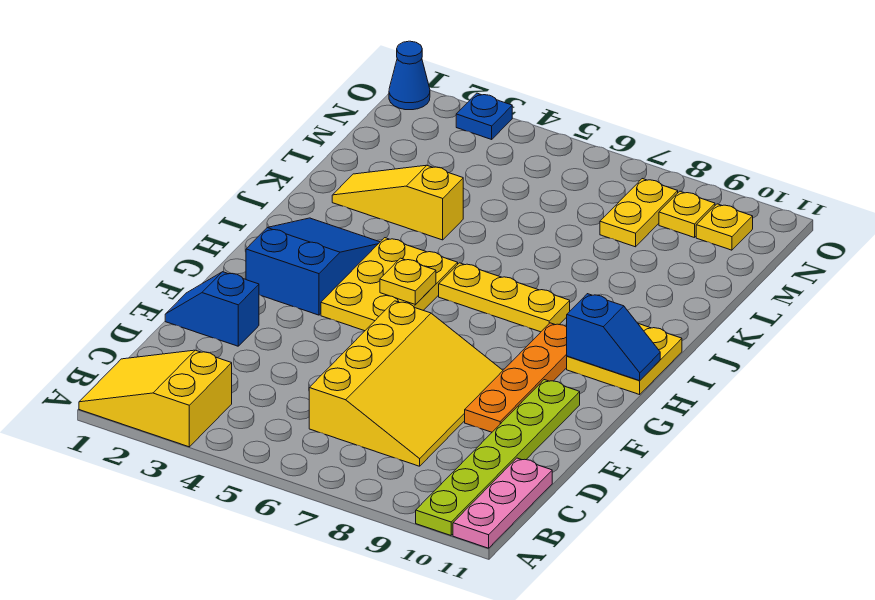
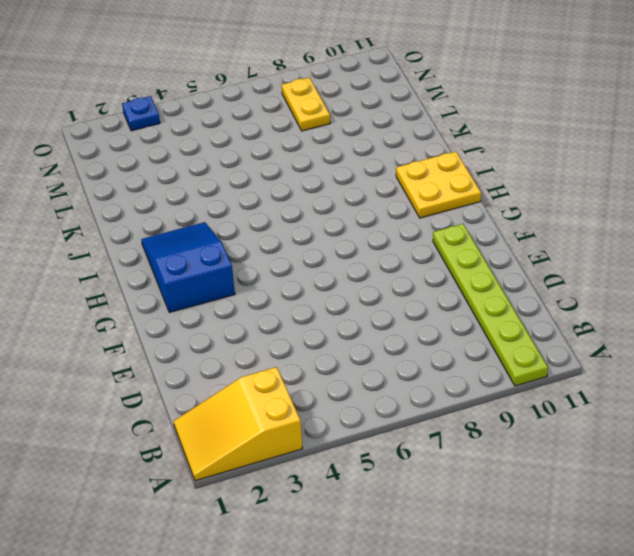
none -> pink 1x3 plate [453,458,552,548]
none -> yellow 3x4 slope [309,301,503,466]
none -> blue 1x2 slope [165,272,259,346]

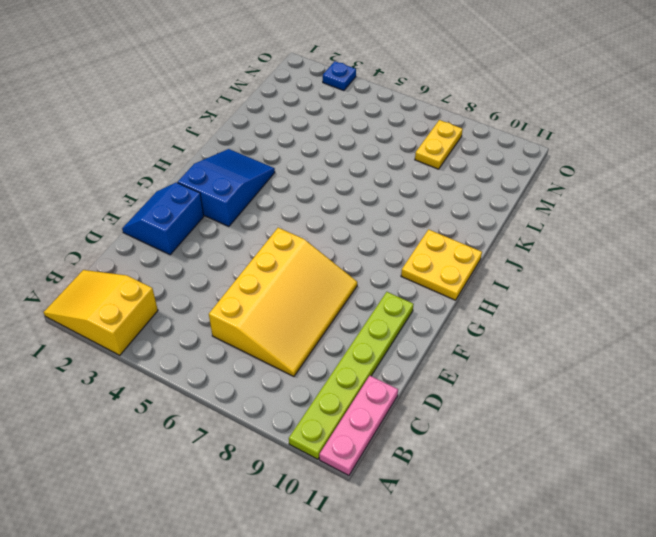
blue 2x2 slope [122,183,204,255] -> blue 1x2 slope [165,272,259,346]
none -> orange 1x4 plate [465,323,567,432]
none -> yellow 2x3 plate [321,238,458,331]
none -> yellow 1x3 plate [439,263,570,332]

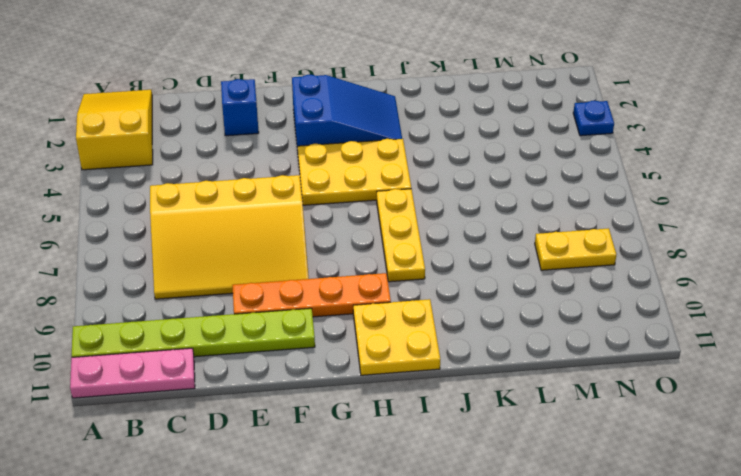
none -> yellow 1x3 slope [332,165,463,240]
none -> yellow 1x1 plate [659,191,715,238]
none -> yellow 1x1 plate [696,204,753,250]

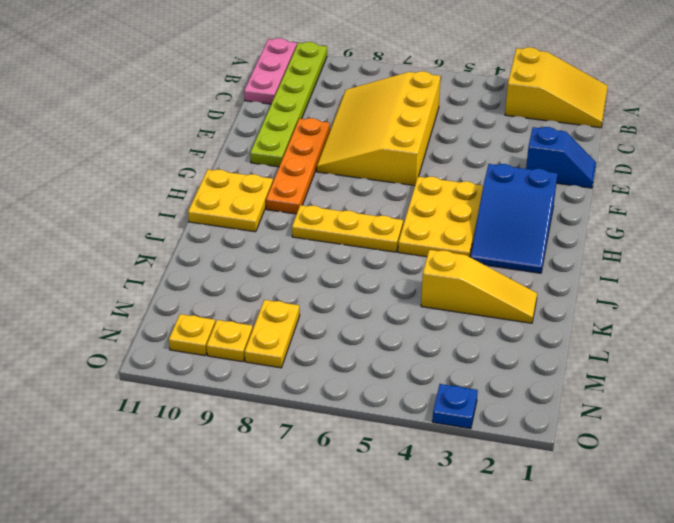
none -> blue 1x1 cone [389,41,430,110]
none -> yellow 1x1 plate [380,258,436,305]
none -> blue 1x2 slope [567,294,660,381]

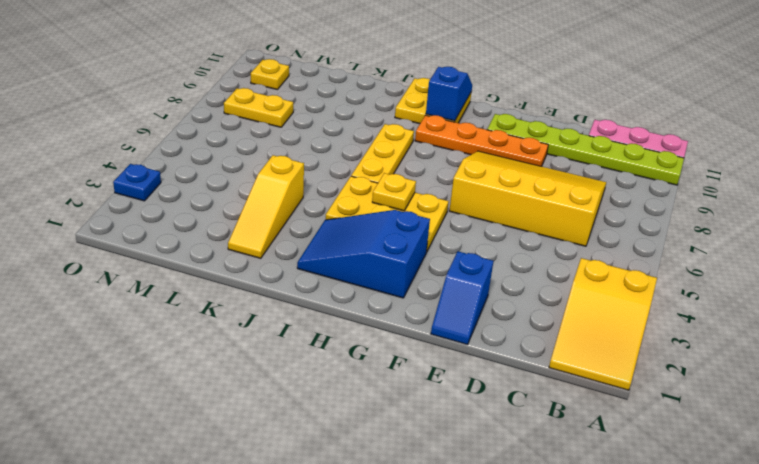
none -> yellow 1x1 plate [659,191,715,238]
none -> blue 1x1 cone [389,41,430,110]

